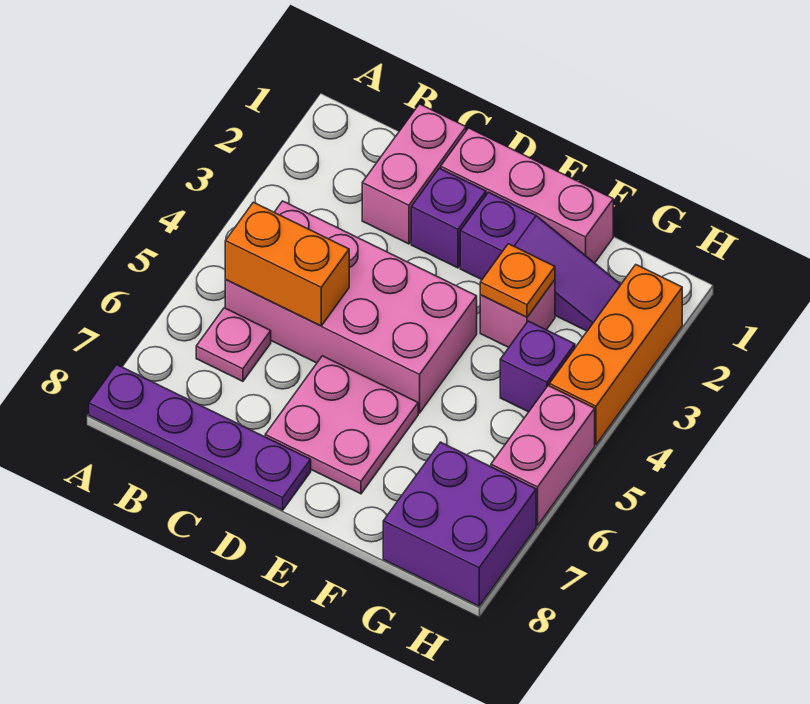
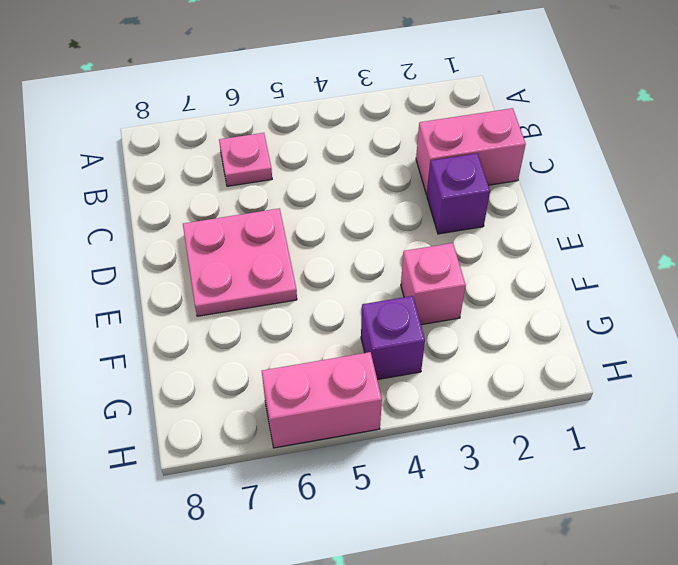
none -> purple 1x4 plate [89,365,311,510]
none -> pink 2x4 brick [225,201,477,413]
none -> pink 1x3 brick [441,128,613,263]

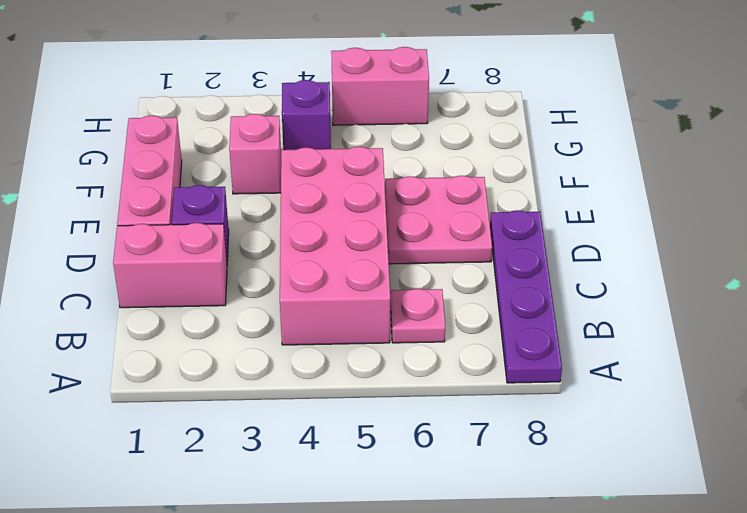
none -> purple 1x3 slope [460,192,621,331]
none -> purple 2x2 brick [383,442,536,606]
none -> orange 1x3 brick [549,265,682,445]

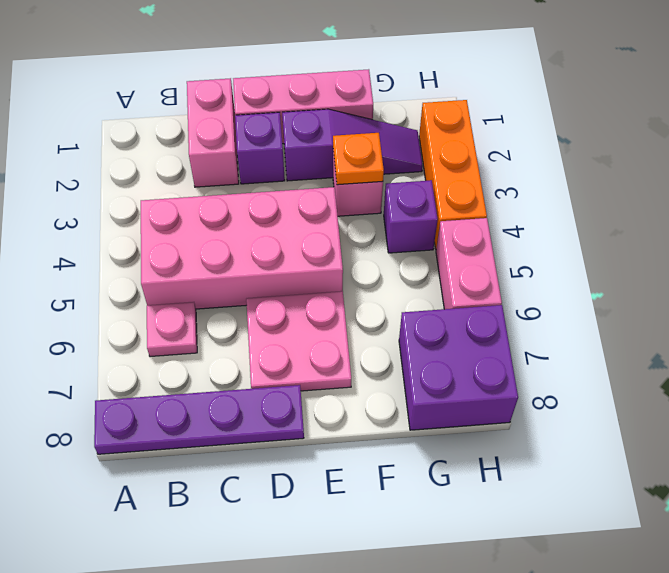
none -> orange 1x2 brick [225,202,349,326]

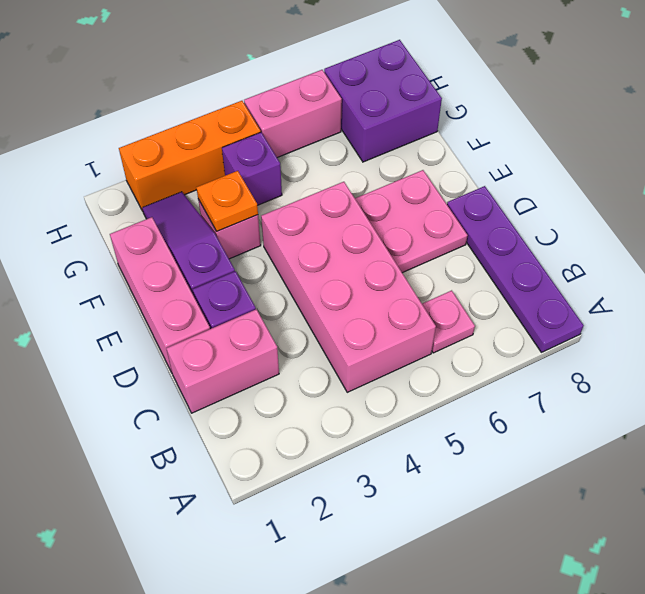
none -> orange 1x2 brick [225,202,349,326]

